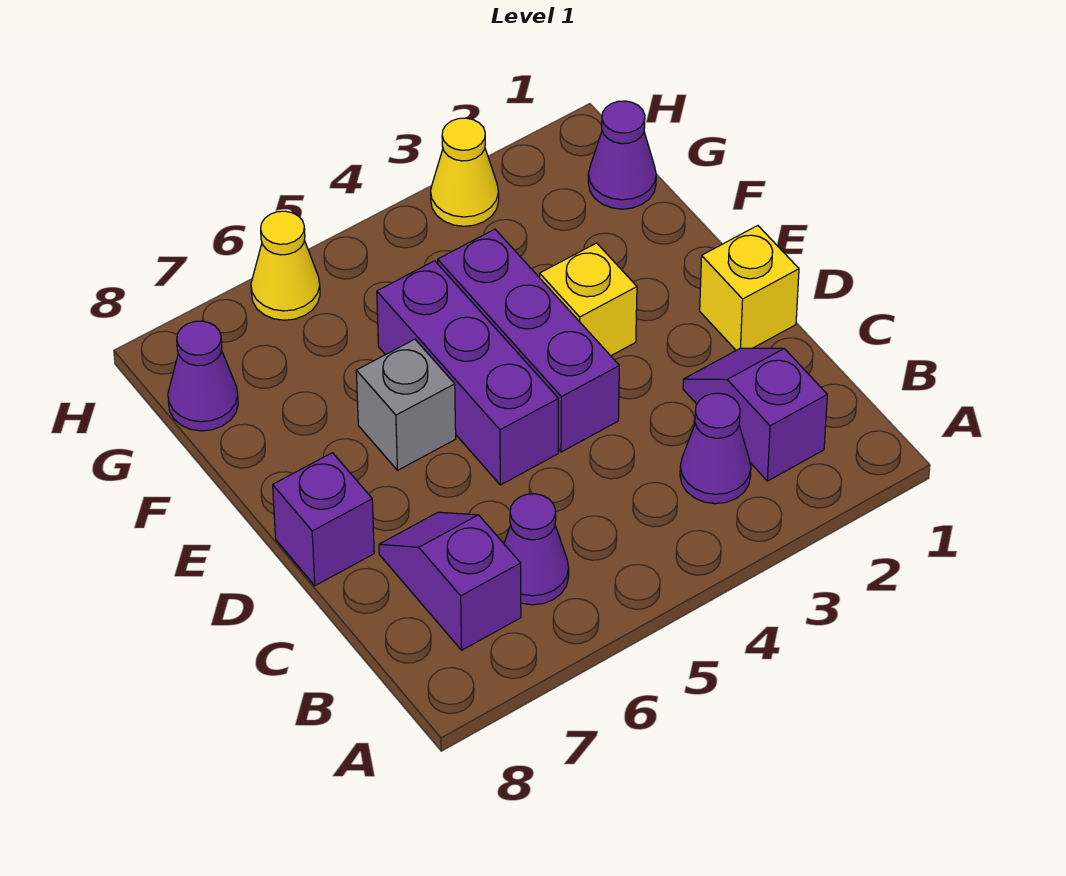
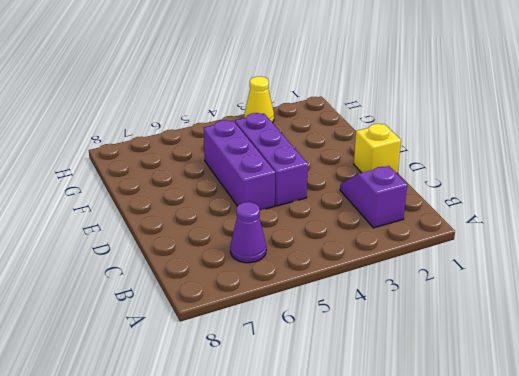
none -> purple 1x1 cone [680,393,751,504]
none -> purple 1x2 slope [379,512,521,650]
none -> purple 1x1 brick [273,453,374,586]

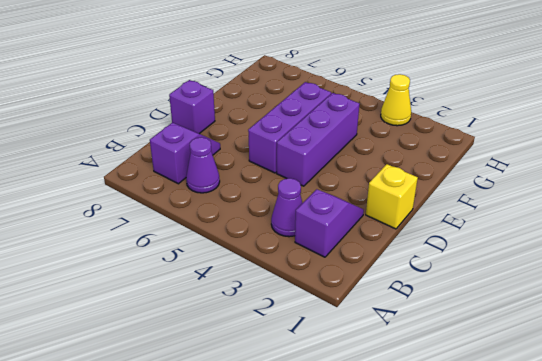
none -> yellow 1x1 brick [540,243,637,356]
none -> grey 1x1 brick [356,339,456,470]
none -> purple 1x1 cone [588,101,656,209]

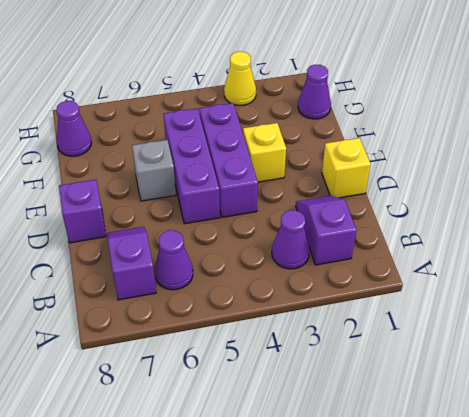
none -> yellow 1x1 cone [251,211,320,320]

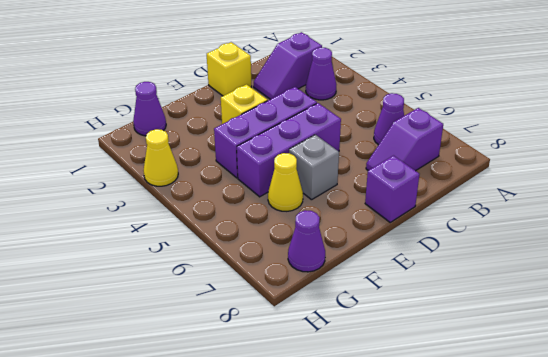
yellow 1x1 cone [268,153,303,211] -> yellow 1x1 cone moved to [251,211,320,320]

